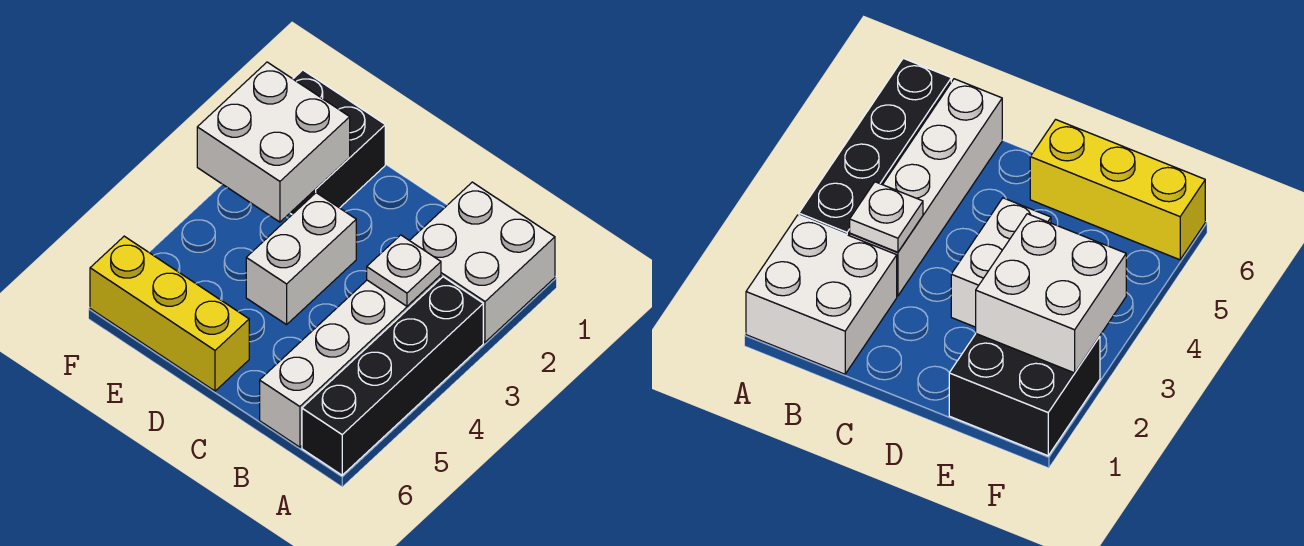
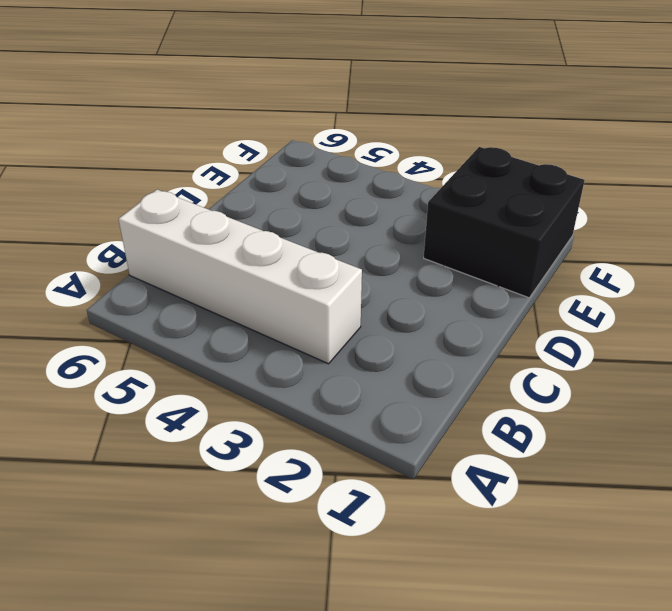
none -> white 2x2 brick [409,182,555,342]
none -> black 1x4 brick [302,277,483,475]

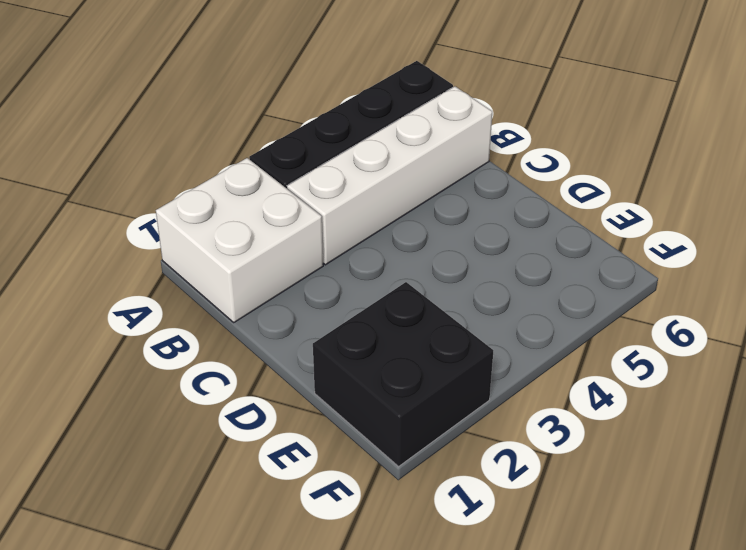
none -> white 1x2 brick [246,193,356,325]
none -> yellow 1x3 brick [90,236,249,391]

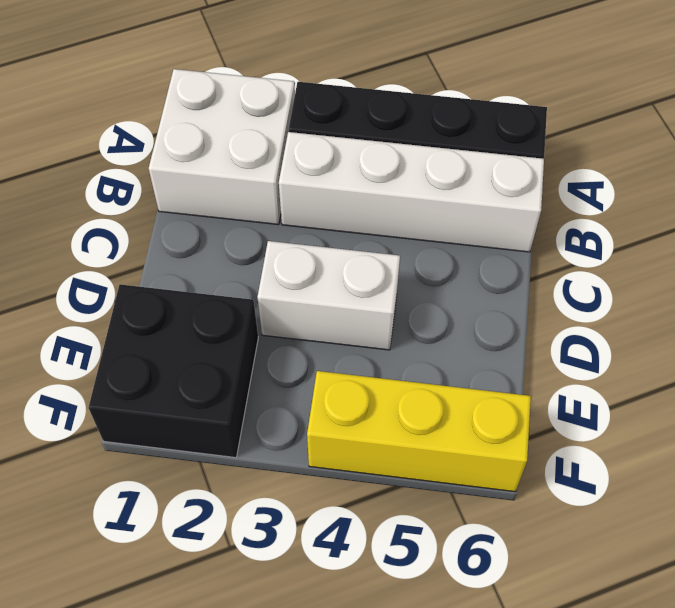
yellow 1x3 brick [307,371,531,492] -> yellow 1x3 brick turned to [90,236,249,391]
none -> white 1x1 plate [367,235,441,306]
none -> white 2x2 brick [197,62,350,222]

